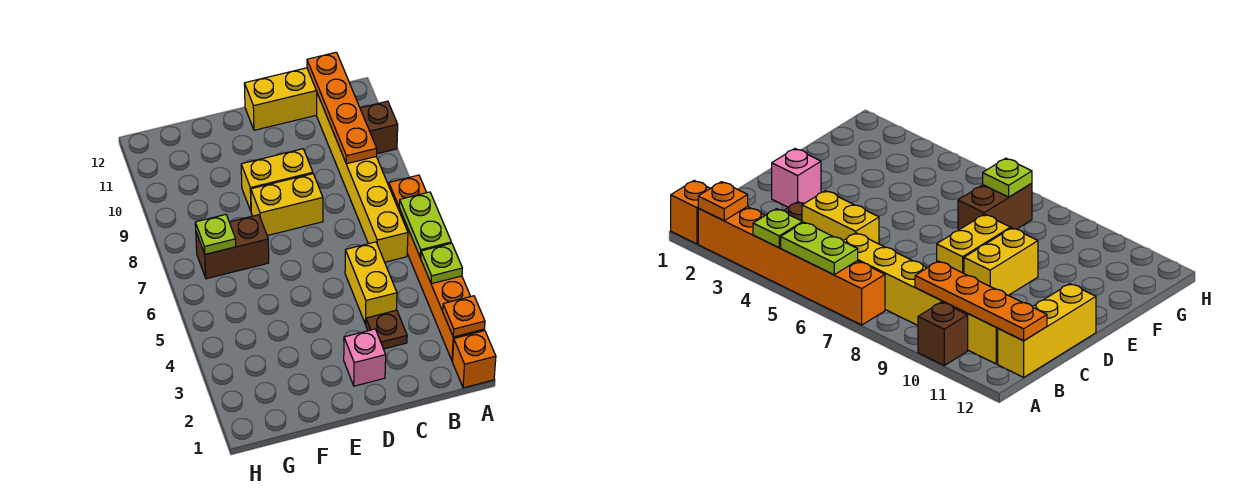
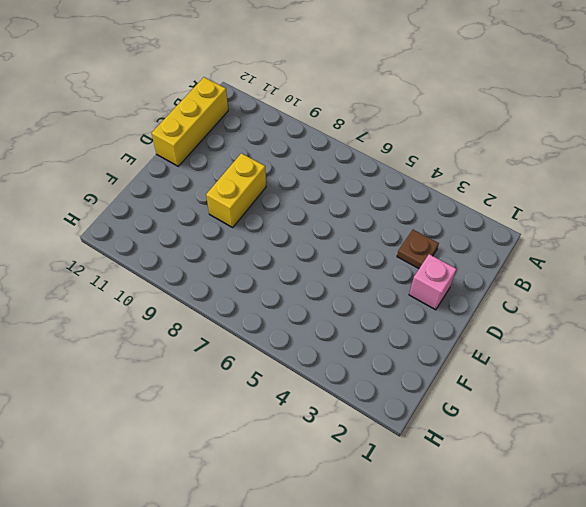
none -> orange 1x1 brick [453,331,496,388]
none -> orange 1x6 brick [389,175,484,361]
none -> brown 1x1 brick [360,101,398,154]

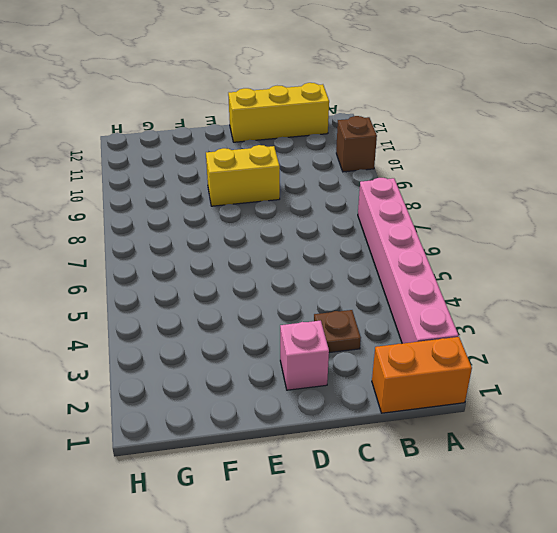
orange 1x2 brick [372,337,472,413] -> orange 1x1 brick [453,331,496,388]
pink 1x6 brick [358,178,459,344] -> orange 1x6 brick [389,175,484,361]
none -> yellow 1x6 brick [317,94,408,262]
none -> yellow 1x2 brick [345,242,397,324]
none -> yellow 1x2 brick [251,174,323,236]

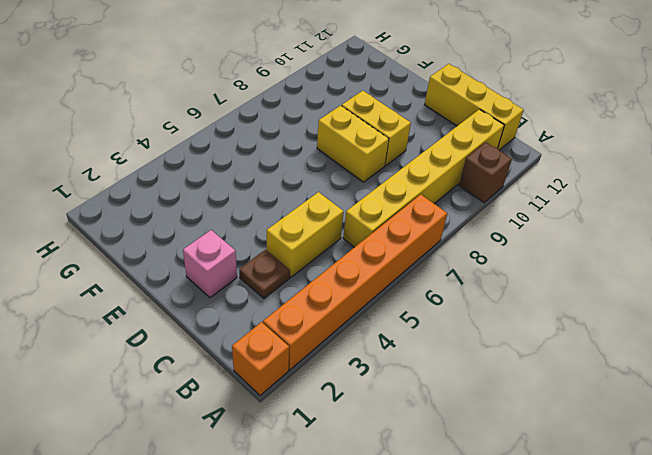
none -> brown 1x2 brick [196,215,269,279]
none -> orange 1x1 plate [443,296,485,337]
none -> lime 1x1 plate [421,243,462,284]

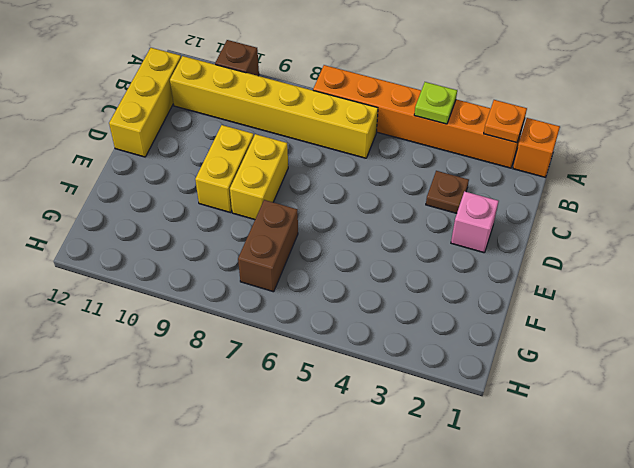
none -> yellow 1x2 brick [345,242,397,324]
none -> lime 1x2 plate [399,192,451,258]
none -> orange 1x4 plate [307,52,377,164]

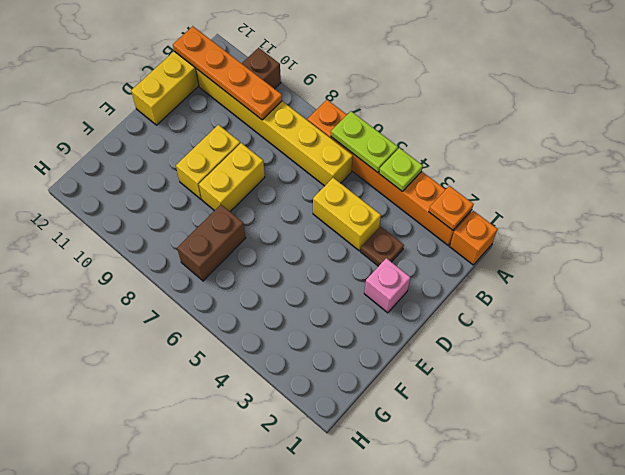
none -> lime 1x1 plate [195,214,236,254]

